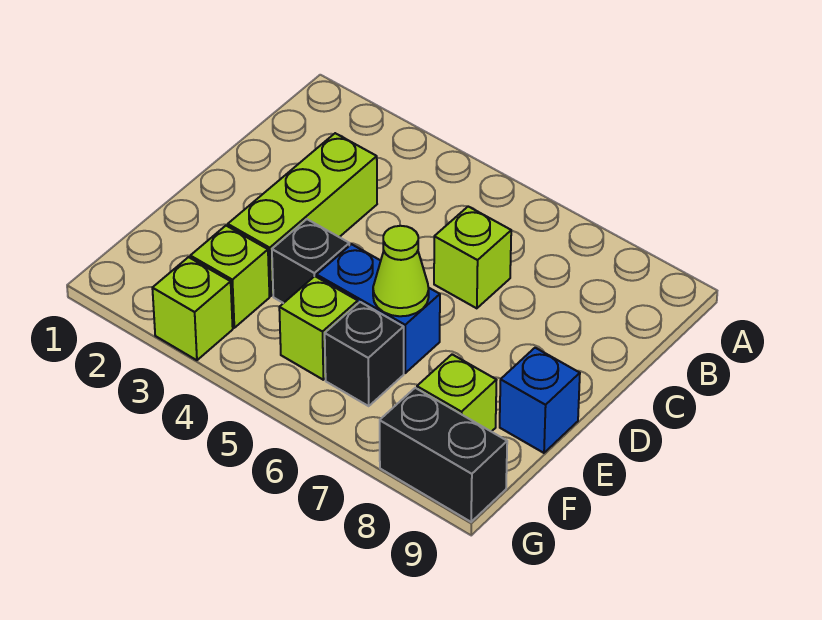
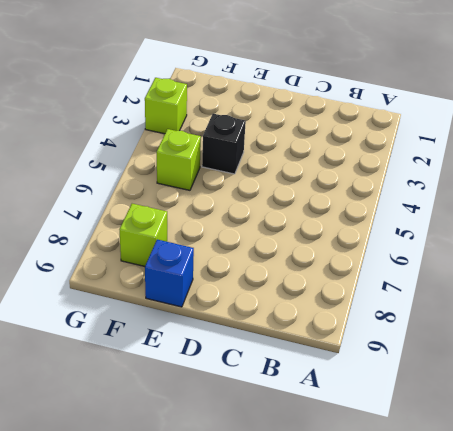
none -> lime 1x3 brick [228,133,377,296]
none -> lime 1x1 brick [434,207,511,308]
none -> blue 1x2 brick [317,244,440,373]

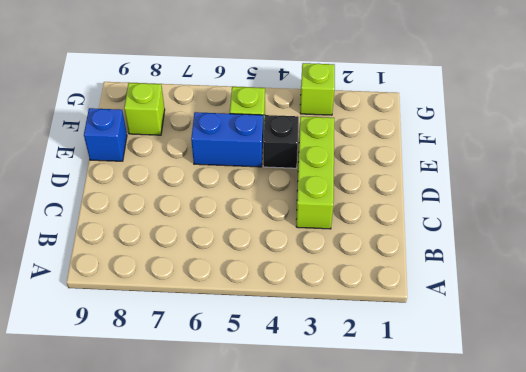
none -> lime 1x1 brick [434,207,511,308]
none -> lime 1x1 brick [190,226,270,328]
none -> black 1x1 brick [325,302,404,406]

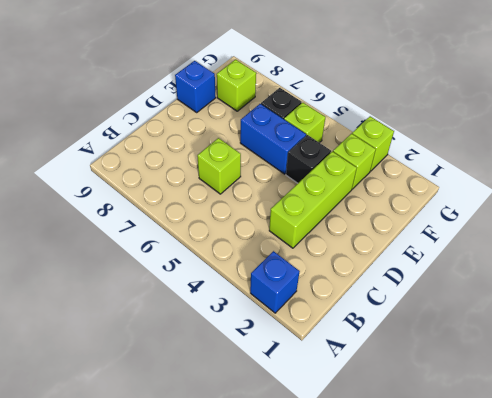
blue 1x1 brick [250,251,300,313] -> none
none -> black 1x2 brick [380,388,507,522]
none -> lime 1x1 cone [373,226,429,316]

